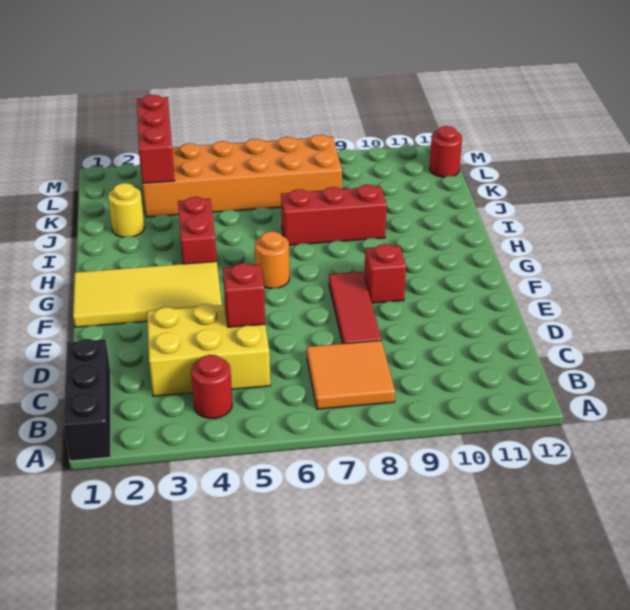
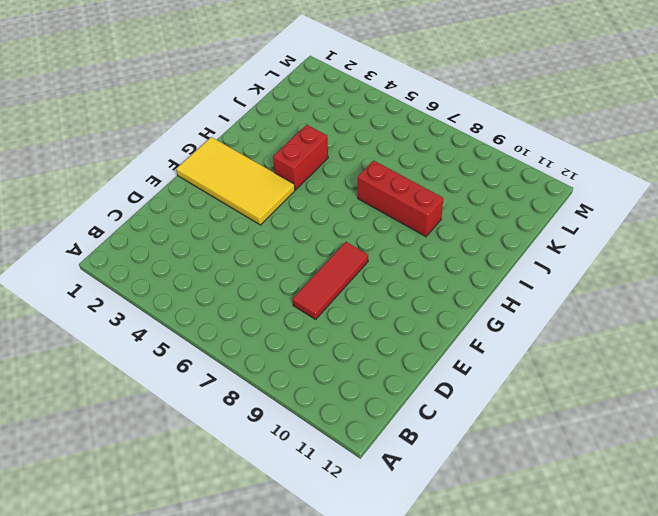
none -> black 1x3 brick [64,339,111,461]
none -> red 1x1 round brick [191,355,232,419]
none -> orange 2x2 tile [307,340,395,409]

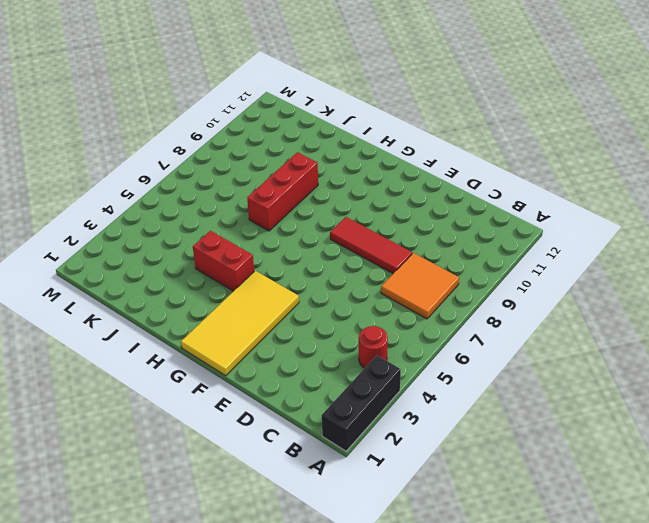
black 1x3 brick [322,355,401,451] -> black 1x3 brick turned to [64,339,111,461]
none -> yellow 2x3 brick [147,304,270,396]
none -> red 1x1 brick [365,244,406,303]
none -> orange 1x1 round brick [255,231,290,288]

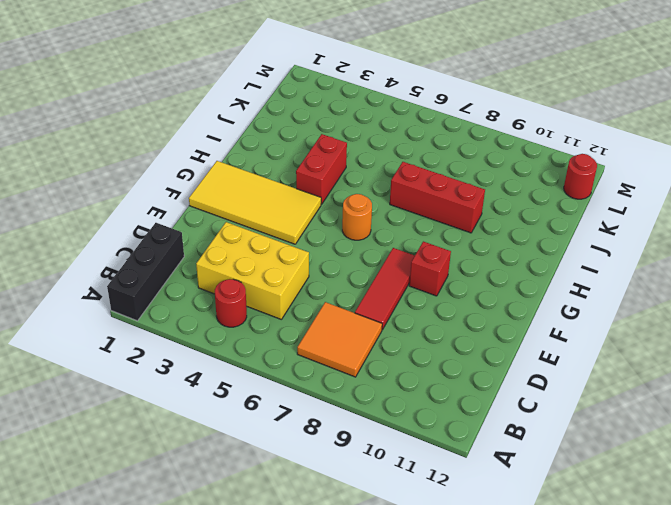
none -> yellow 1x1 round brick [108,183,144,237]
none -> orange 2x6 brick [142,135,342,217]
none -> red 1x1 brick [223,263,265,327]

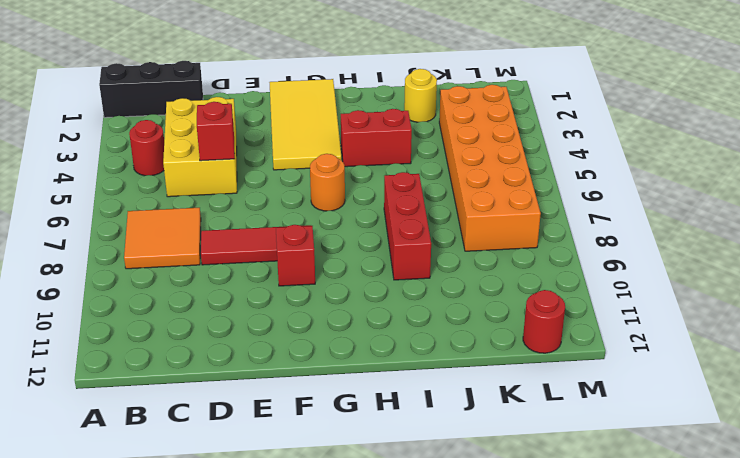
none -> red 1x3 brick [137,95,175,183]

